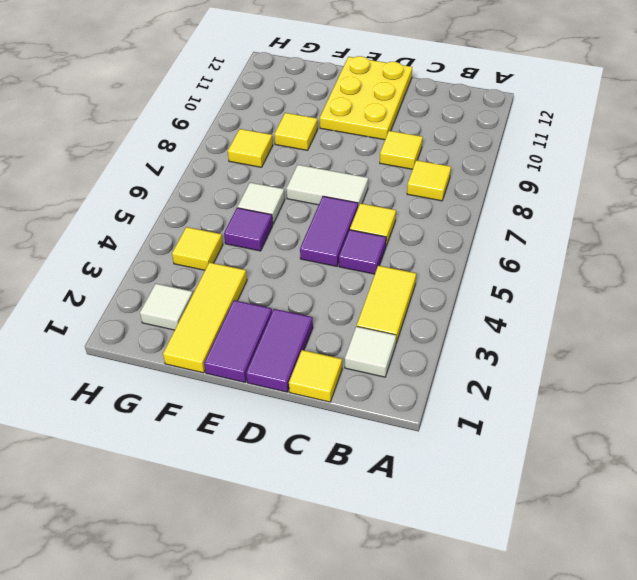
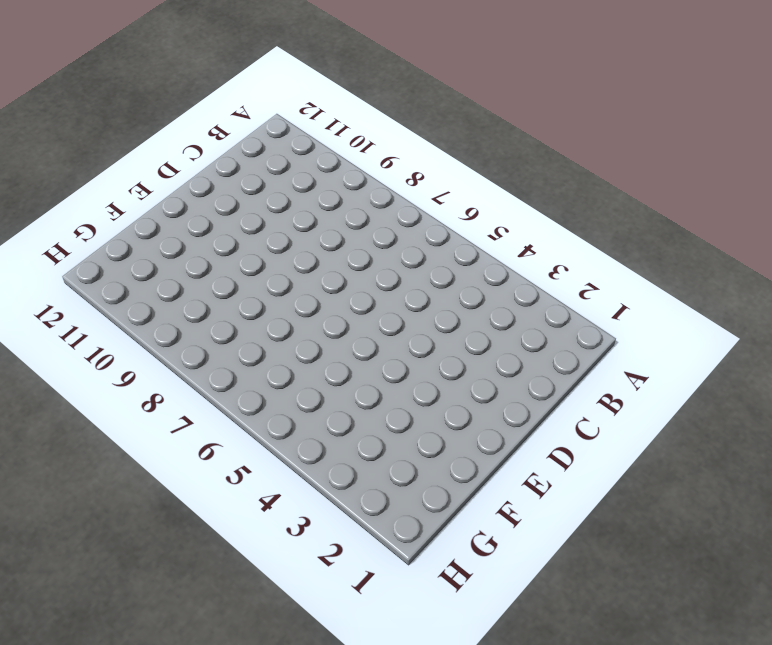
none -> white 1x1 tile [345,326,396,377]
none -> yellow 1x2 tile [357,266,416,343]
none -> yellow 1x1 tile [407,160,451,201]

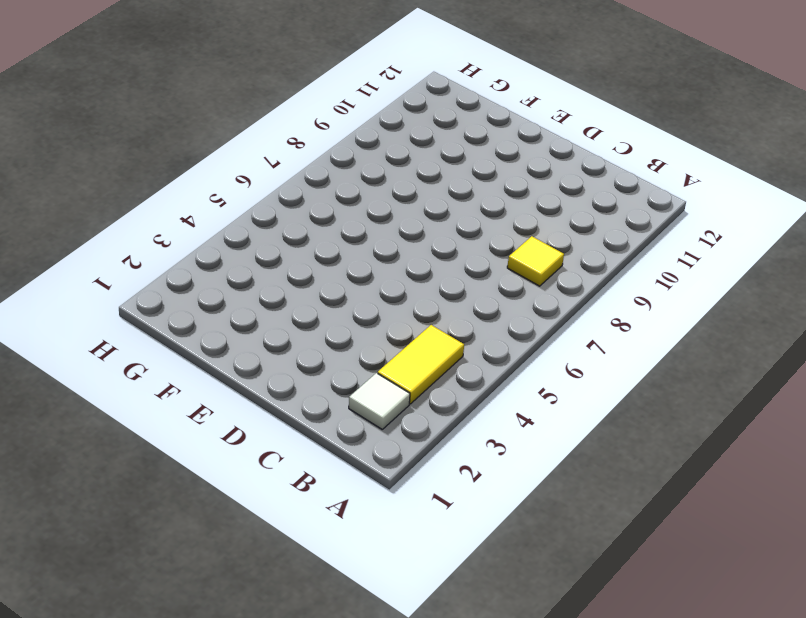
none -> yellow 1x1 tile [289,350,342,402]
none -> purple 1x1 tile [339,230,386,274]
none -> yellow 1x1 tile [350,203,396,246]

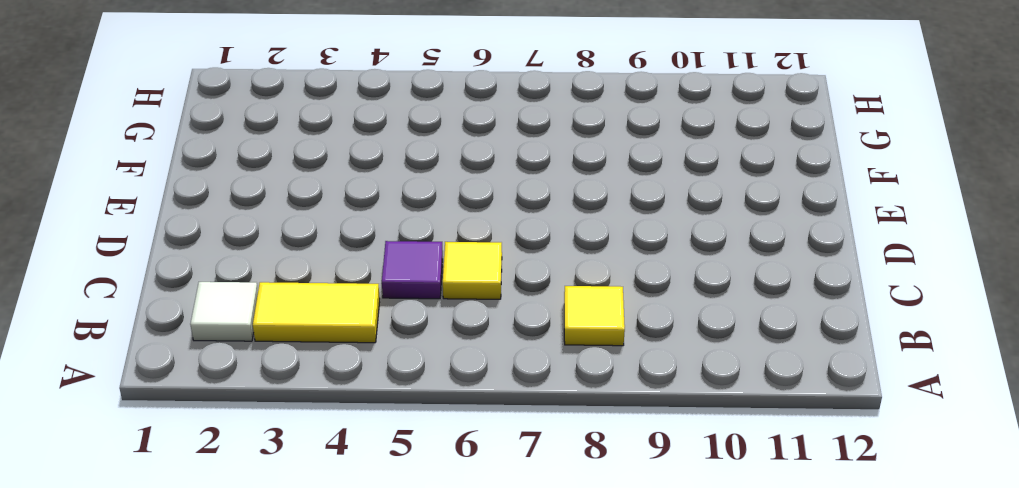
none -> yellow 1x1 tile [289,350,342,402]
none -> yellow 1x1 tile [380,131,423,169]
none -> purple 1x2 tile [246,309,313,392]

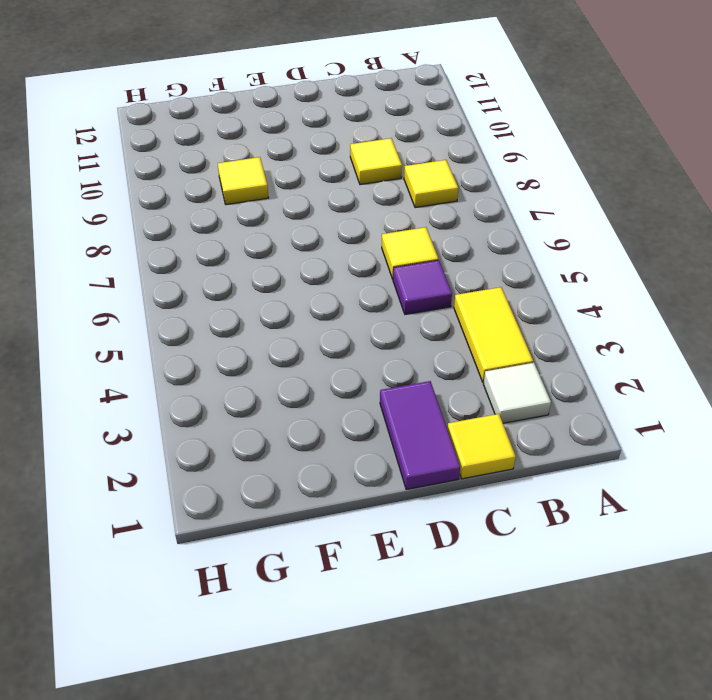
none -> purple 1x2 tile [300,196,358,266]
none -> white 1x2 tile [286,165,368,207]
none -> yellow 2x3 plate [320,56,412,140]

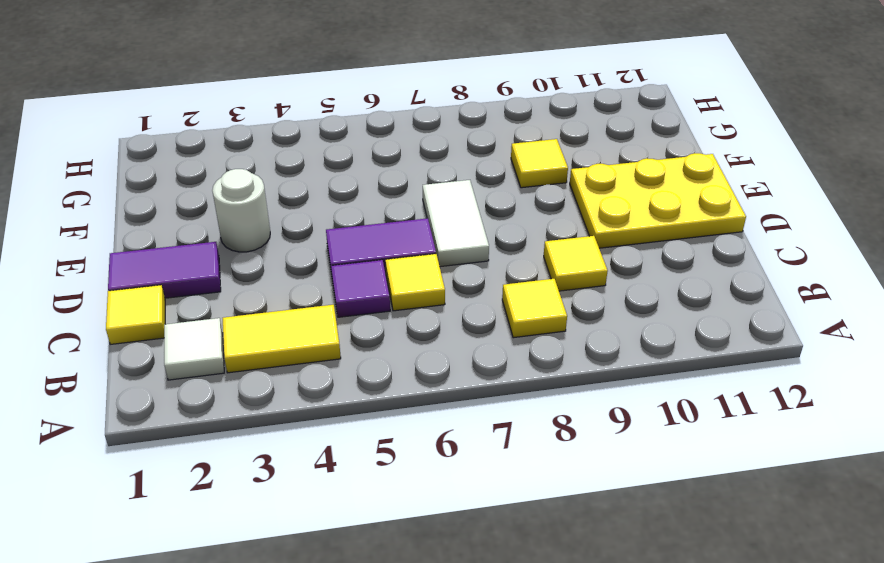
white 1x1 round brick [212,169,270,252] -> none
none -> purple 1x2 tile [204,300,272,382]
none -> yellow 1x3 tile [163,262,247,373]
none -> purple 1x1 tile [224,208,273,251]

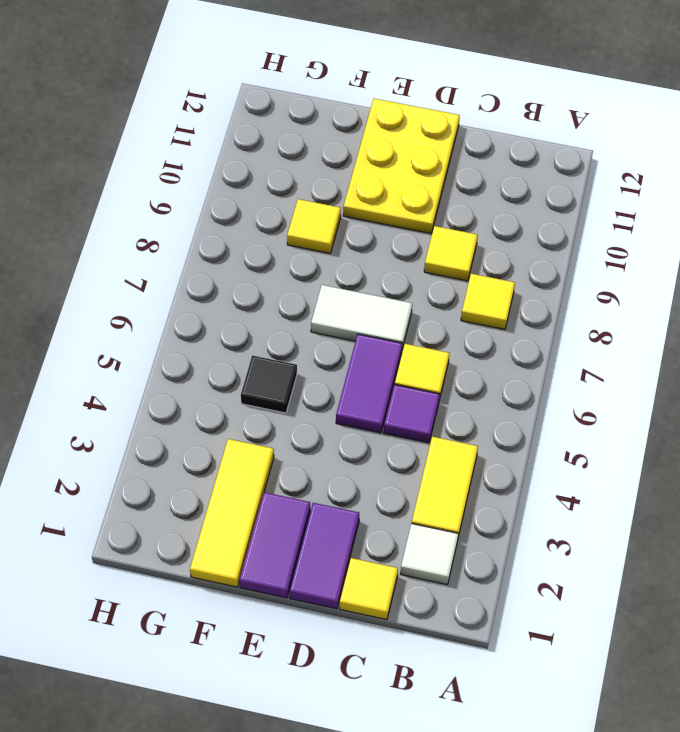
black 1x1 tile [241,355,297,413] -> purple 1x1 tile [224,208,273,251]
none -> white 1x1 tile [238,183,285,224]
none -> white 1x1 tile [140,284,193,330]
none -> yellow 1x1 tile [172,227,223,270]

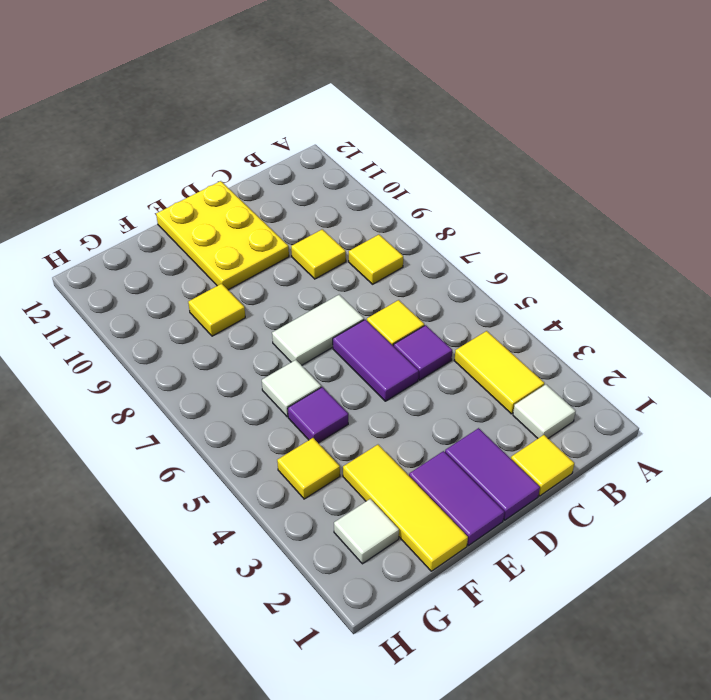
none -> yellow 1x1 tile [228,129,273,167]

